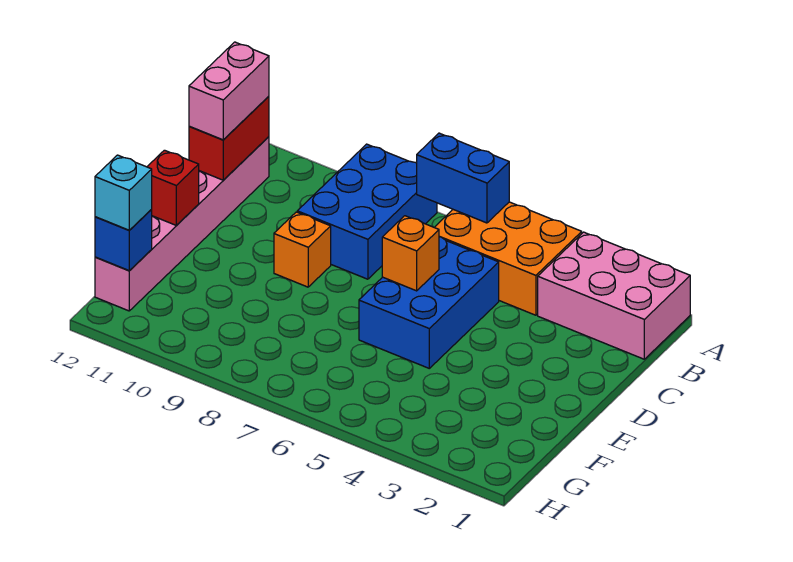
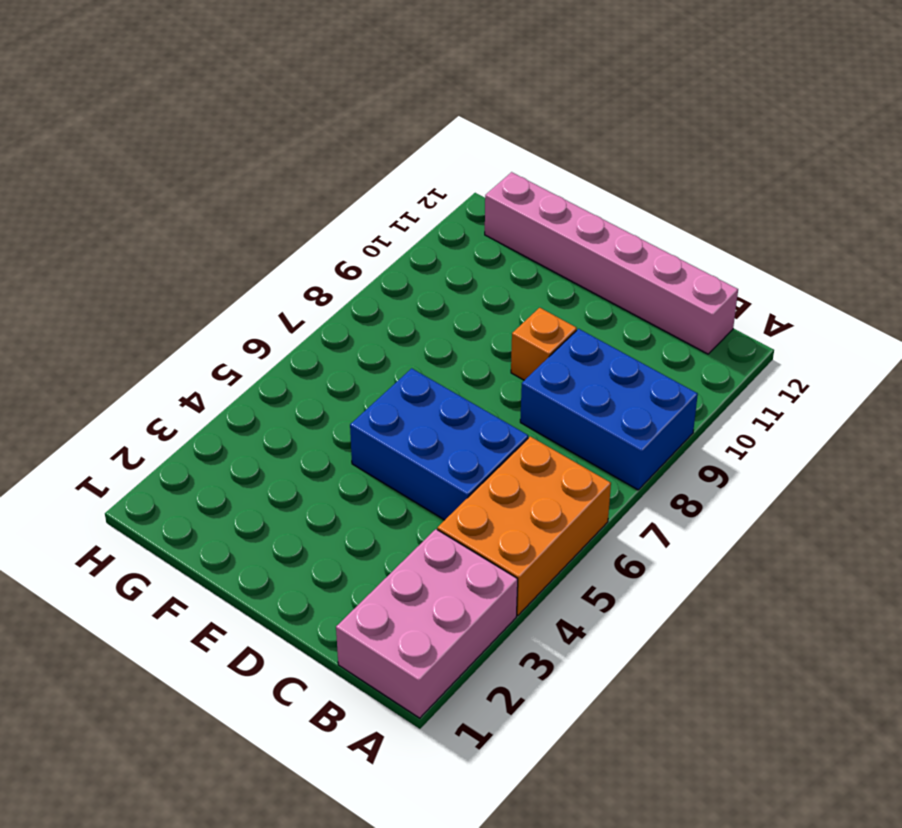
none -> blue 1x2 brick [417,133,509,223]
none -> red 1x2 brick [189,96,269,180]
none -> orange 1x1 brick [382,216,439,291]

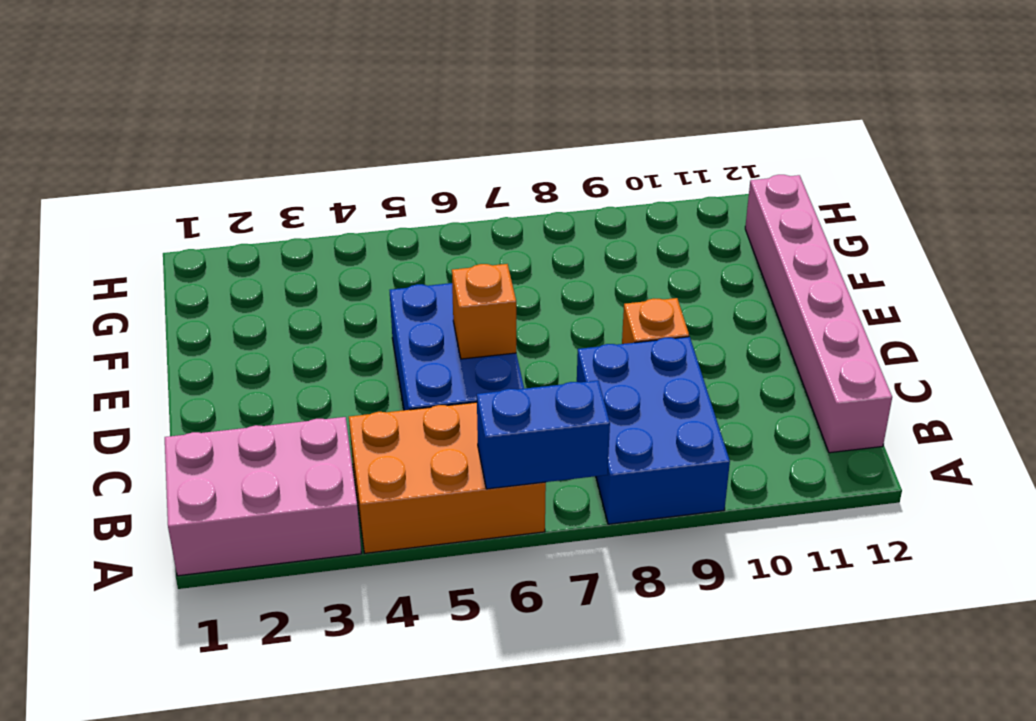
none -> red 1x2 brick [189,96,269,180]
none -> red 1x1 brick [147,150,199,225]
none -> blue 1x1 brick [95,210,152,271]

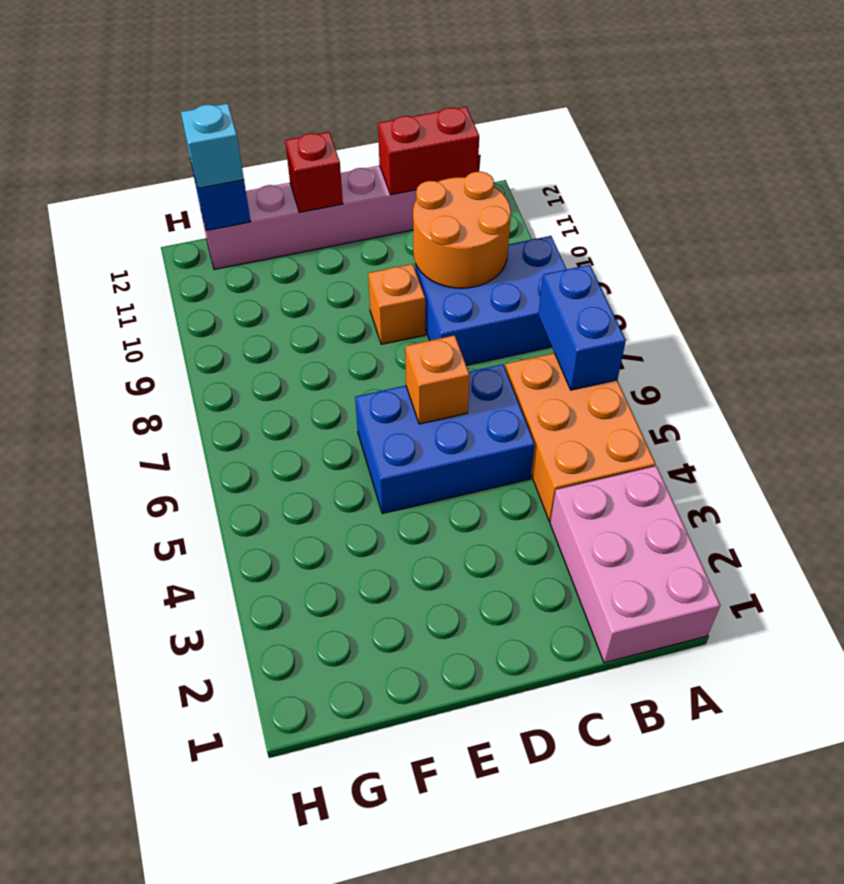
orange 2x2 round brick [413,172,511,288] -> none
none -> pink 1x2 brick [189,42,269,140]

